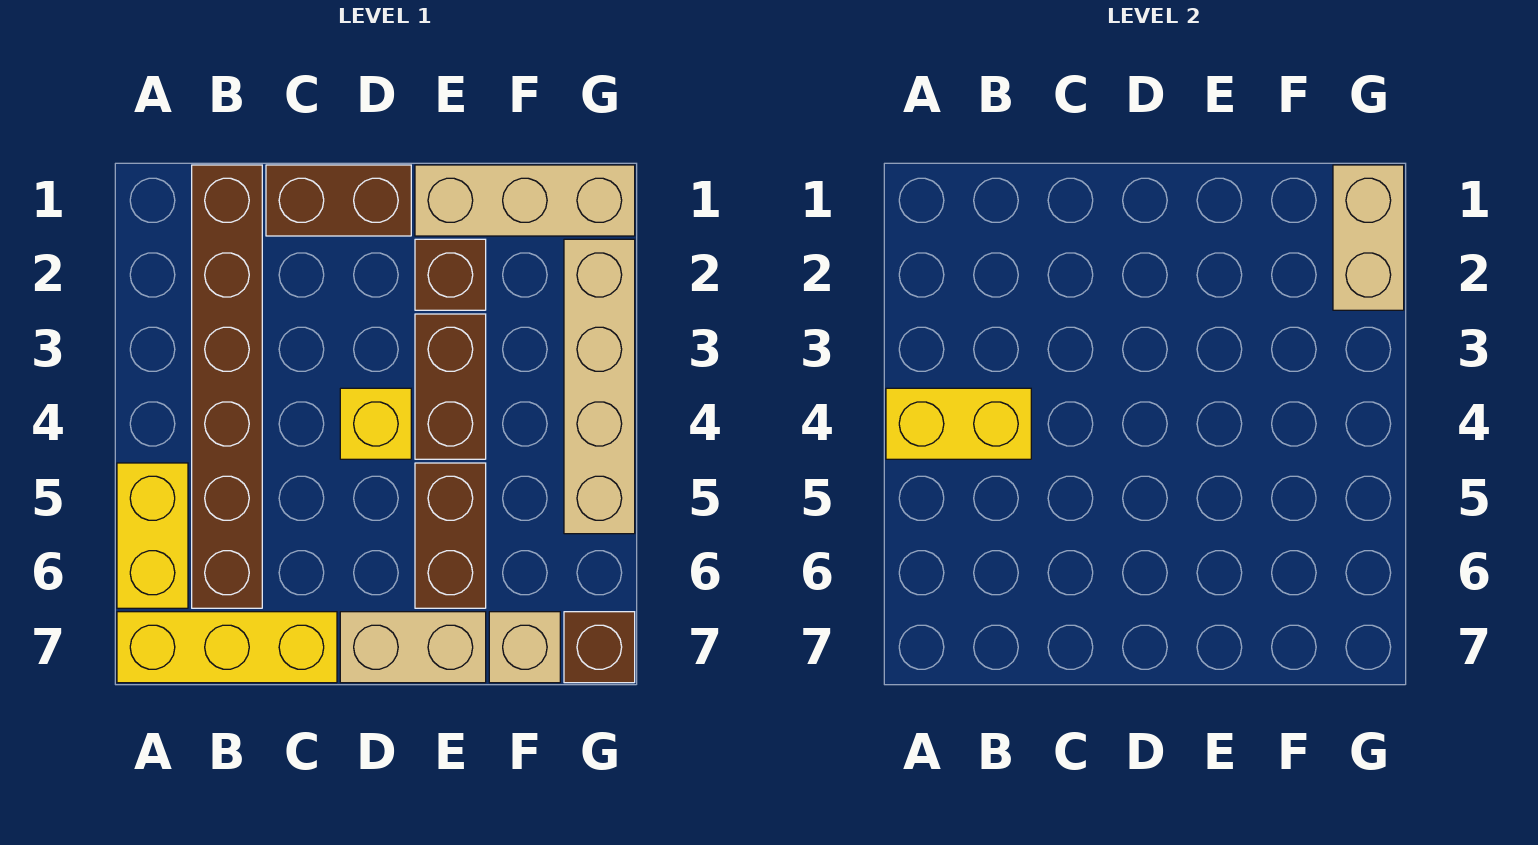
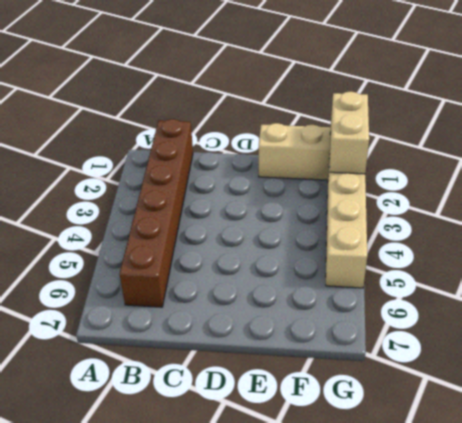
none -> yellow 1x2 brick [117,463,188,608]
none -> yellow 1x3 brick [117,612,337,683]
none -> brown 1x2 brick [266,165,411,236]

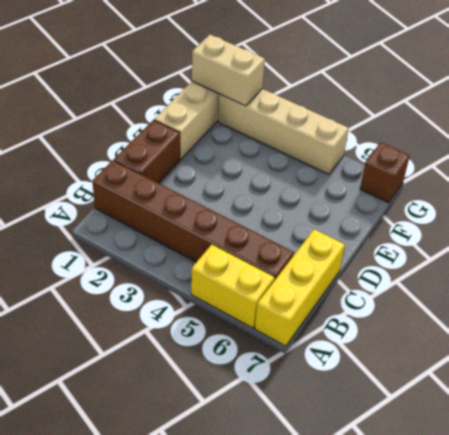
none -> yellow 1x1 brick [340,388,411,459]
none -> tan 1x2 brick [340,612,486,683]
none -> brown 1x1 brick [415,239,486,310]

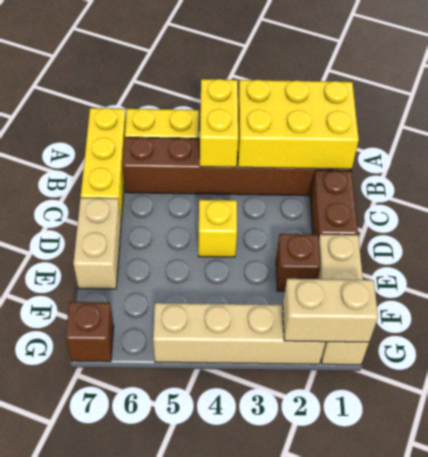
yellow 2x3 brick [238,80,359,169] -> none
none -> brown 1x2 brick [415,314,486,459]
none -> brown 1x2 brick [415,463,486,608]
none -> tan 1x1 brick [489,612,560,683]

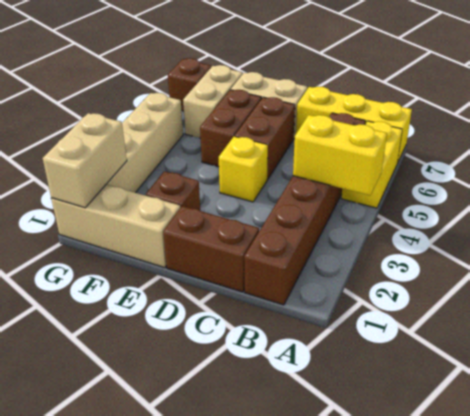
brown 1x2 brick [235,97,295,179] -> brown 1x2 brick moved to [415,314,486,459]
tan 1x2 brick [183,65,243,138] -> tan 1x1 brick [489,612,560,683]

